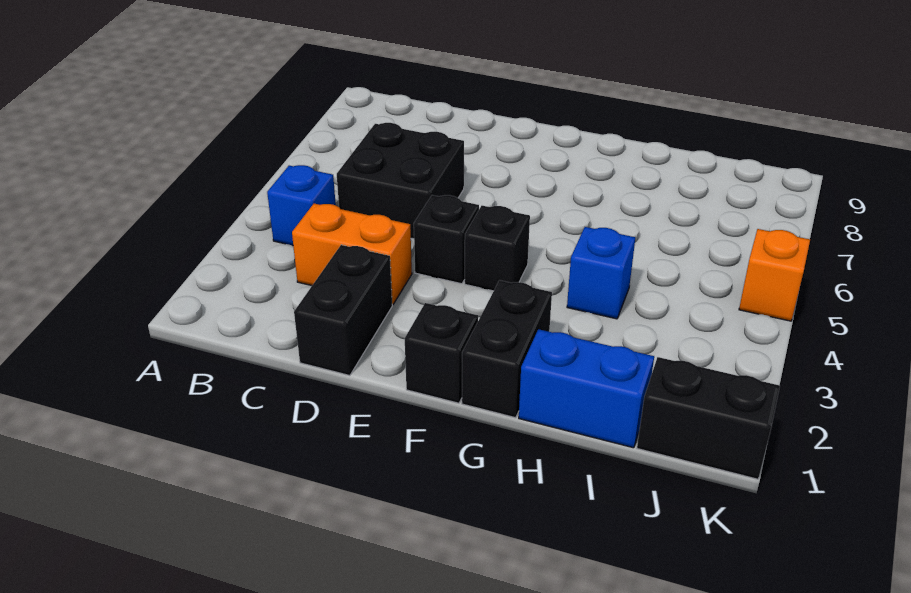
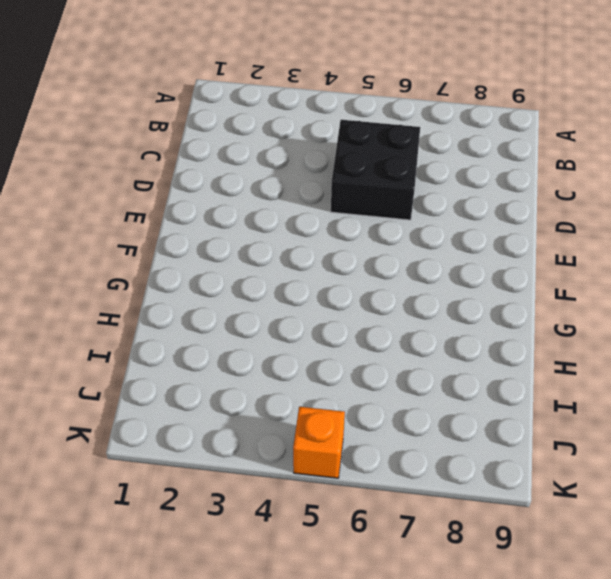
none -> blue 1x1 brick [267,165,336,246]
none -> orange 1x2 brick [292,204,412,305]
none -> black 1x2 brick [294,245,392,376]

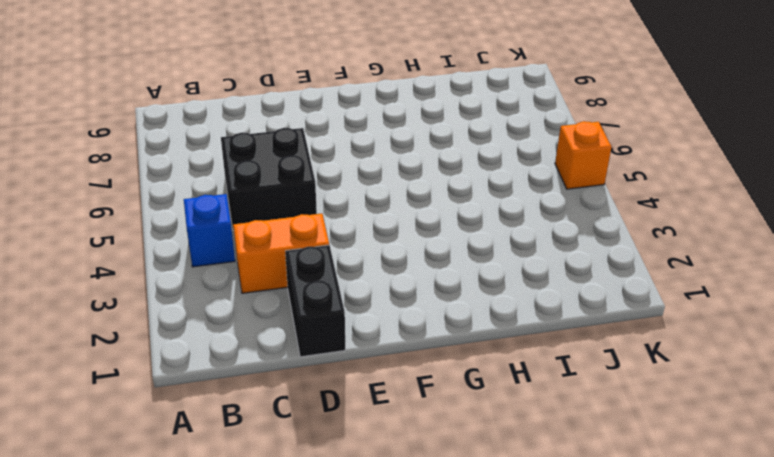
none -> black 1x1 brick [414,195,479,284]
none -> black 1x1 brick [405,303,478,403]
none -> black 1x1 brick [465,206,530,291]

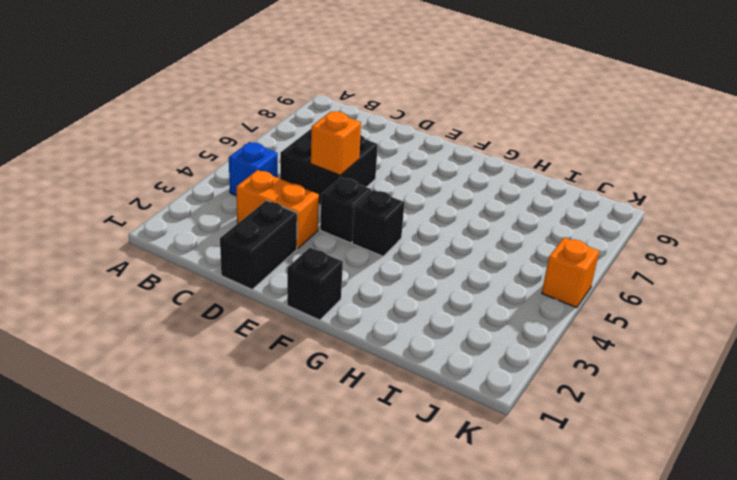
orange 1x1 brick [311,111,361,175] -> none
none -> black 1x2 brick [462,280,552,418]
none -> blue 1x2 brick [519,329,654,448]
none -> blue 1x1 brick [567,227,635,319]

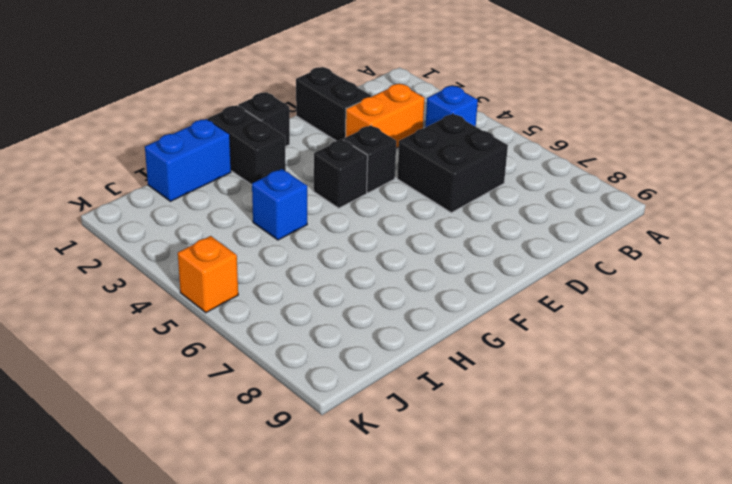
none -> black 1x2 brick [637,357,780,479]

